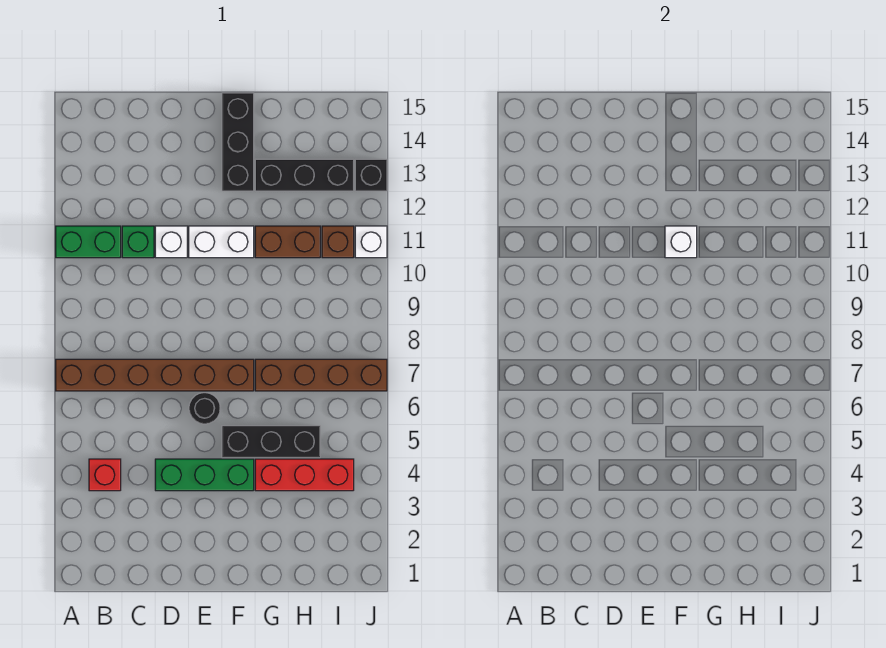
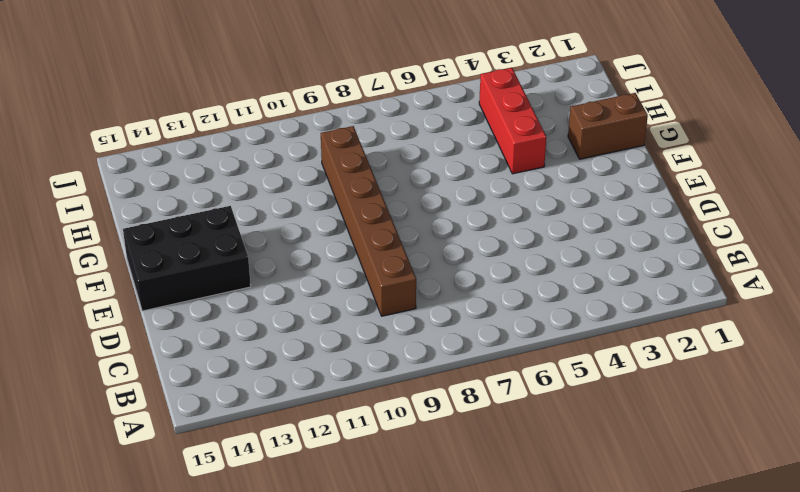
brown 1x6 brick [321,126,416,316] -> brown 1x6 brick moved to [56,359,254,391]
black 2x3 brick [123,206,251,311] -> black 1x3 brick [222,93,254,191]
brown 1x2 brick [568,93,648,159] -> brown 1x2 brick turned to [255,226,320,258]
none -> green 1x2 brick [56,226,121,258]
none -> red 1x1 brick [89,459,121,491]
none -> green 1x1 brick [122,226,154,258]

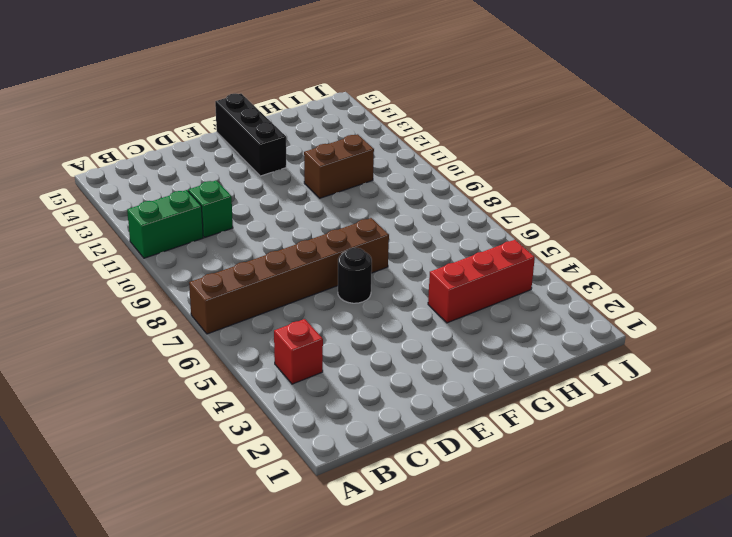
none -> green 1x3 brick [155,459,254,491]
none -> white 1x1 brick [155,226,187,258]
none -> white 1x2 brick [189,226,254,258]

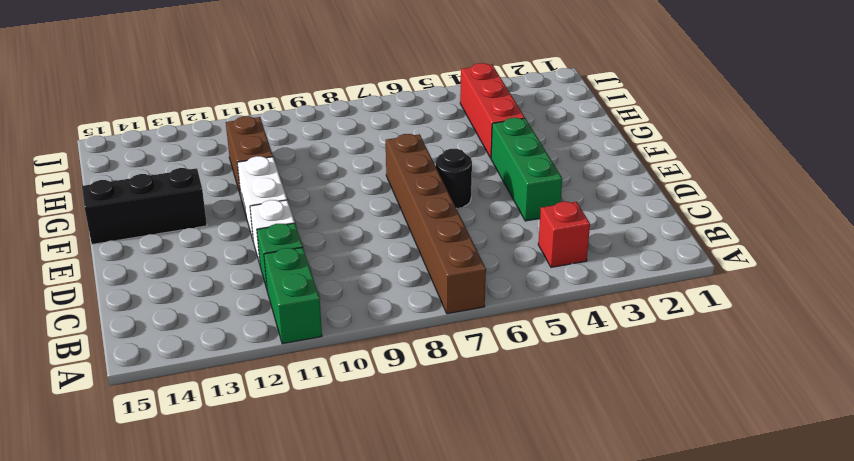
none -> black 1x3 brick [222,426,320,458]
none -> brown 1x4 brick [255,359,387,391]
none -> black 1x3 brick [255,159,354,191]

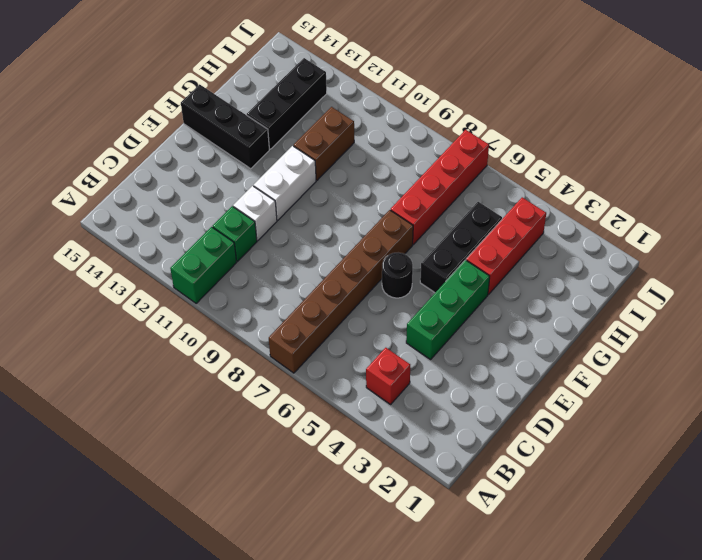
red 1x4 brick [391,130,489,244] -> brown 1x4 brick [255,359,387,391]
none -> brown 1x1 brick [322,226,354,258]
none -> white 1x1 brick [355,226,387,258]
none -> black 1x1 brick [355,159,387,191]

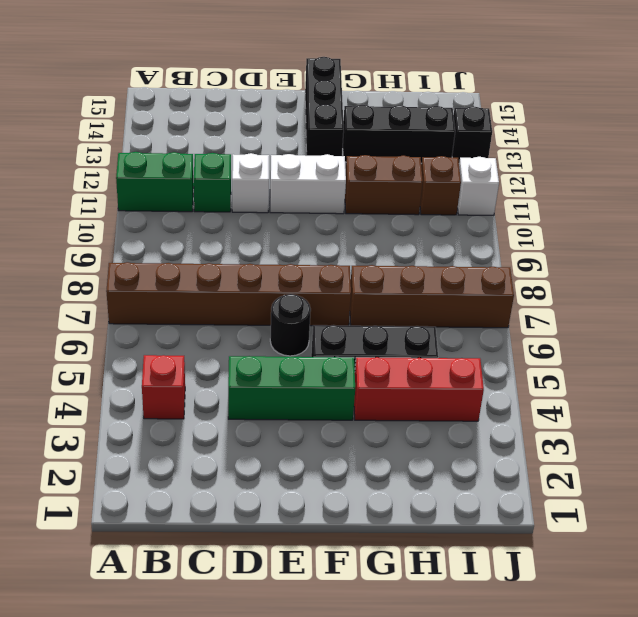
none -> white 1x1 brick [665,226,697,258]

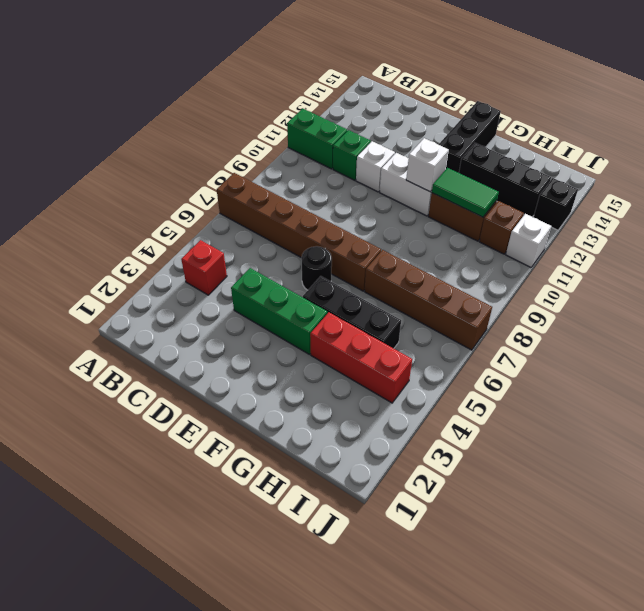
green 1x2 tile [432,168,499,217] -> none

